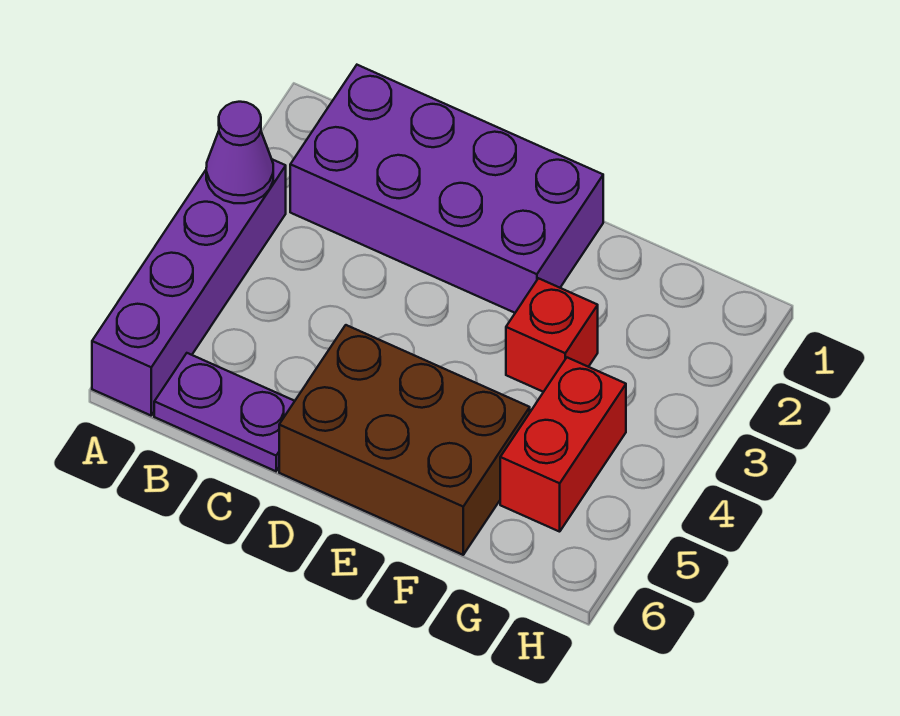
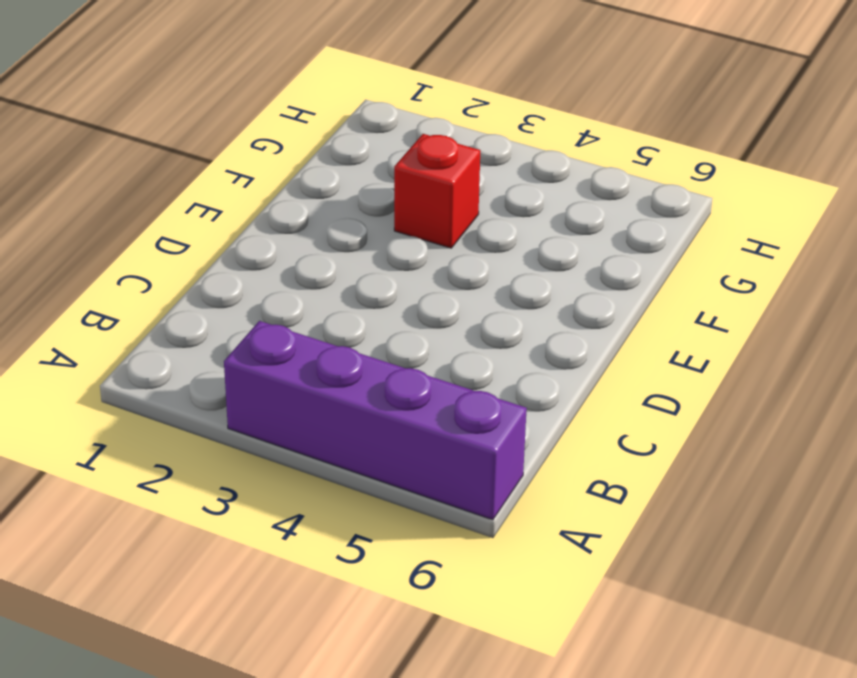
none -> purple 2x4 brick [290,65,603,313]
none -> purple 1x2 plate [154,353,295,471]

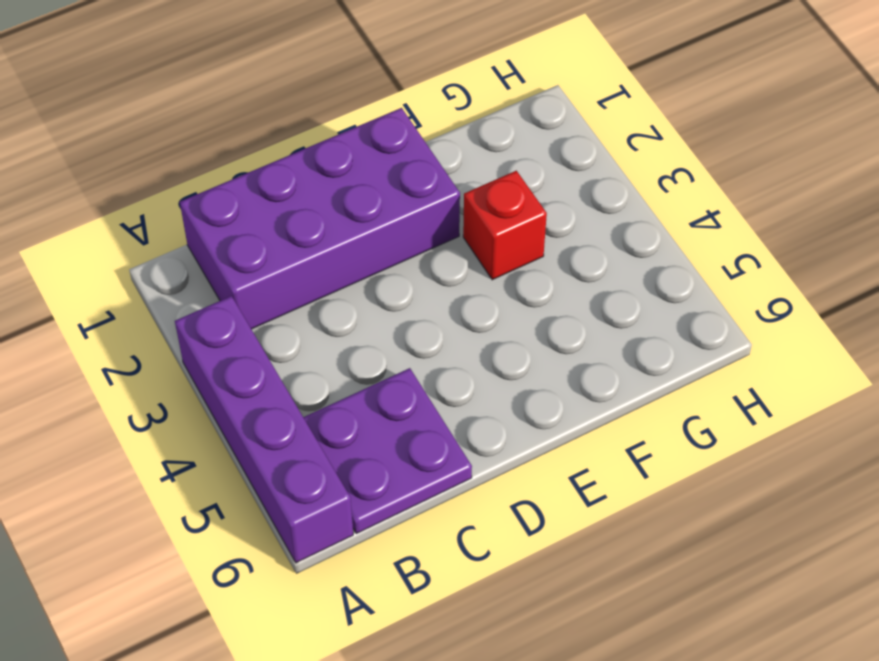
purple 2x2 plate [303,368,472,534] -> purple 1x2 plate [154,353,295,471]
none -> brown 2x3 brick [279,325,530,555]
none -> red 1x2 brick [500,358,626,532]

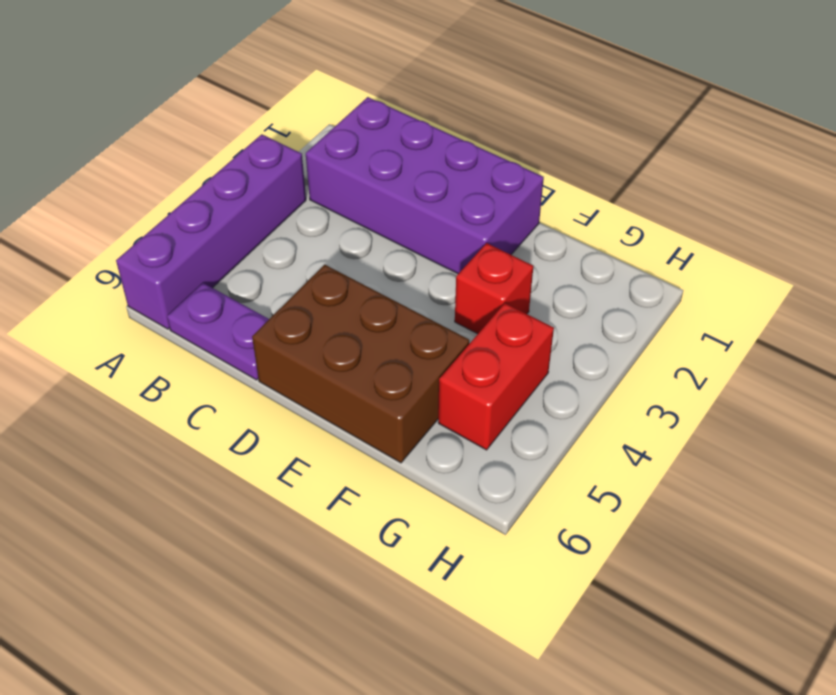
none -> purple 1x1 cone [206,102,273,203]

